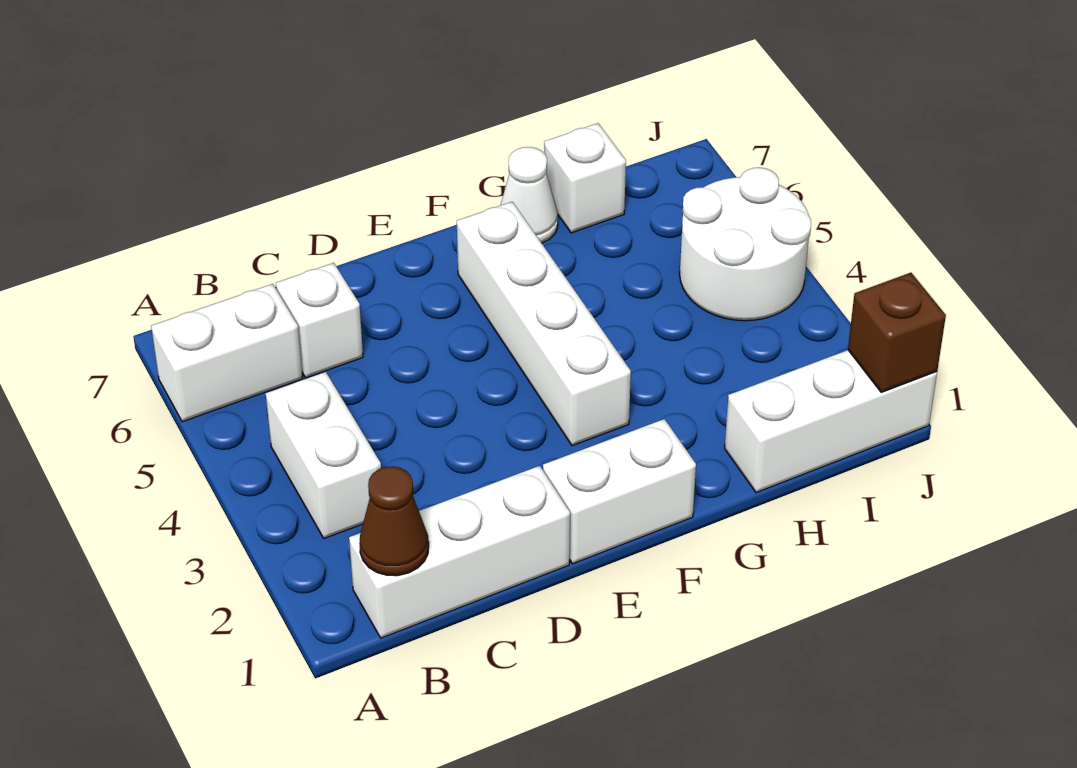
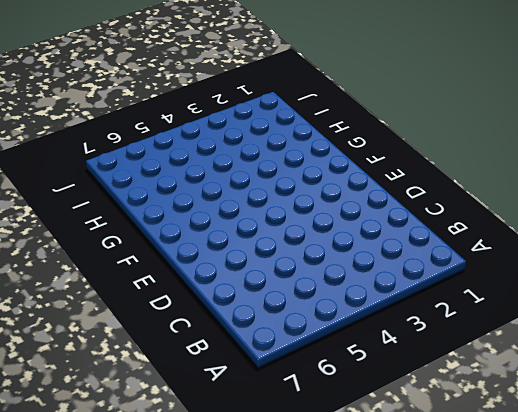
none -> white 1x2 brick [151,284,303,422]
none -> white 1x3 brick [349,466,570,638]
none -> white 1x2 brick [266,372,381,538]

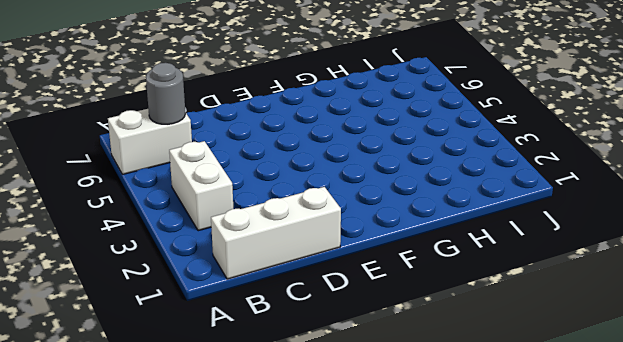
grey 1x1 round brick [146,63,185,125] -> none
none -> white 1x1 brick [276,263,363,378]
none -> white 1x2 brick [543,419,696,564]
none -> white 1x4 brick [457,202,631,446]

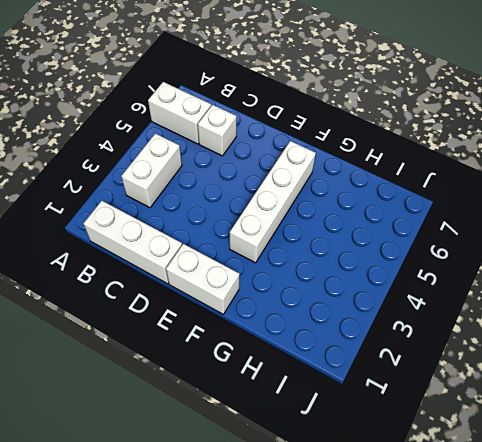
none -> white 1x1 cone [501,147,558,243]
none -> white 1x3 brick [725,350,937,493]
none -> white 1x1 brick [544,123,626,233]

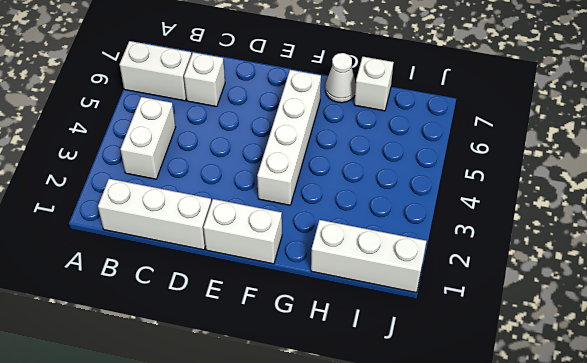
none -> white 2x2 round brick [680,168,811,321]
none -> brown 1x1 cone [359,466,429,576]
none -> brown 1x1 brick [848,273,946,392]

